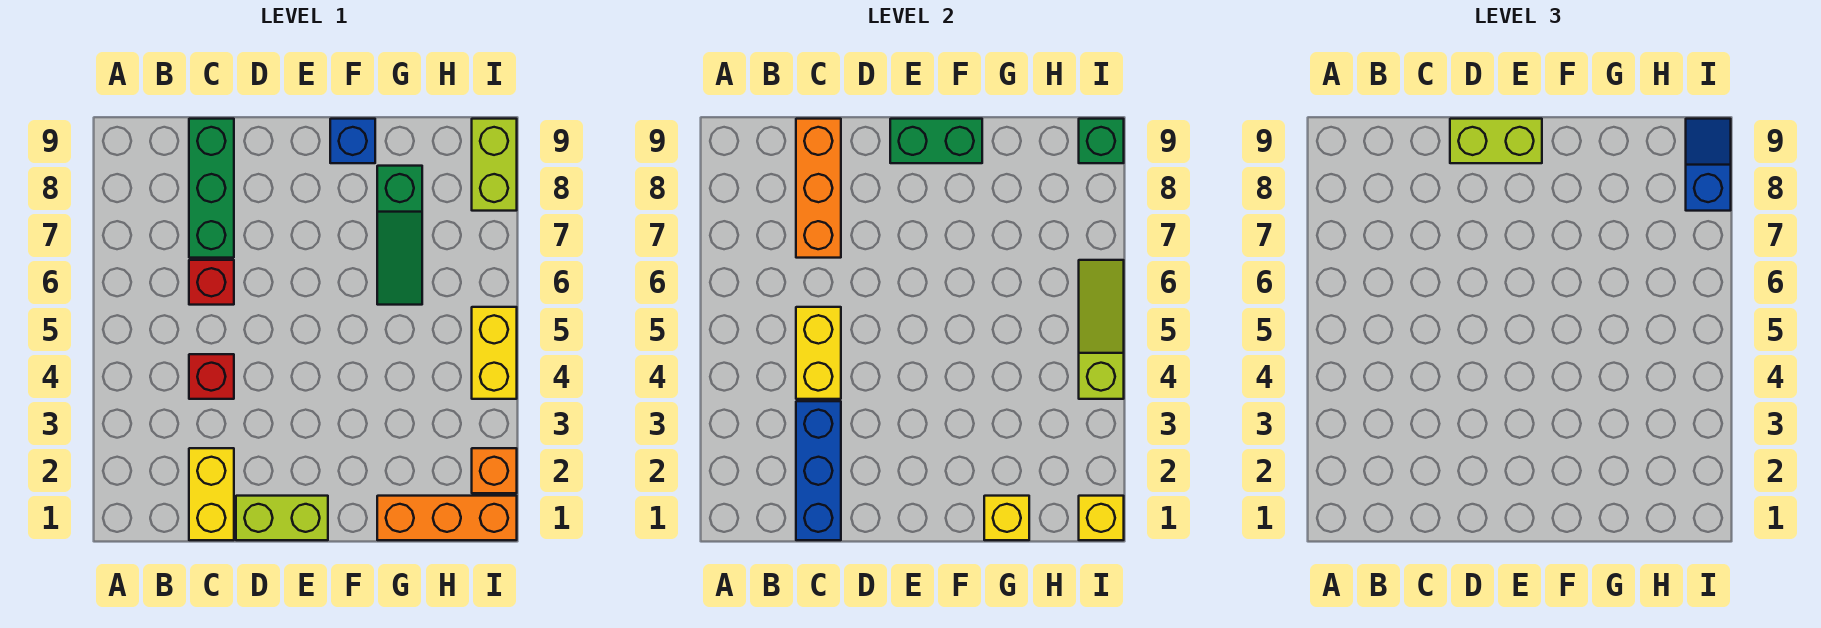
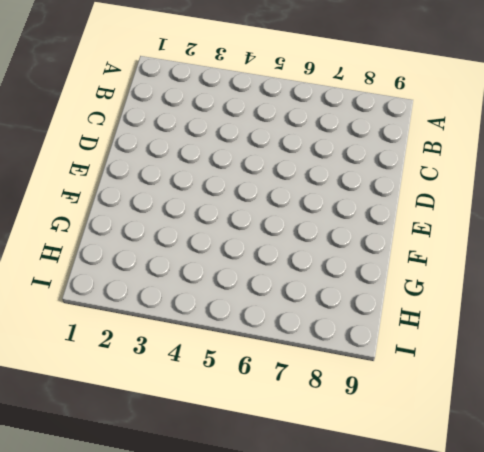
none -> yellow 1x2 brick [189,448,234,540]
none -> red 1x1 brick [189,354,234,399]
none -> red 1x1 brick [189,260,234,305]

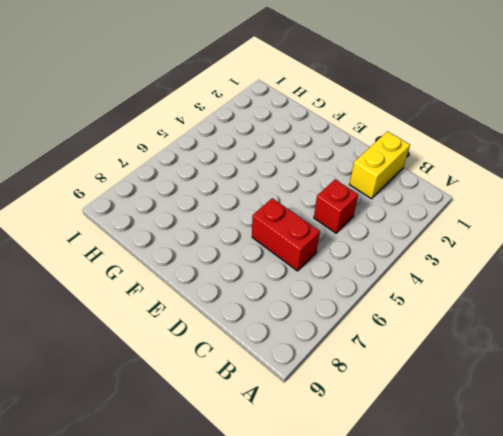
red 1x2 brick [252,198,320,271] -> red 1x1 brick [189,260,234,305]
none -> green 1x3 brick [189,119,234,258]
none -> lime 1x2 brick [236,496,328,540]
none -> blue 1x1 brick [330,119,375,163]

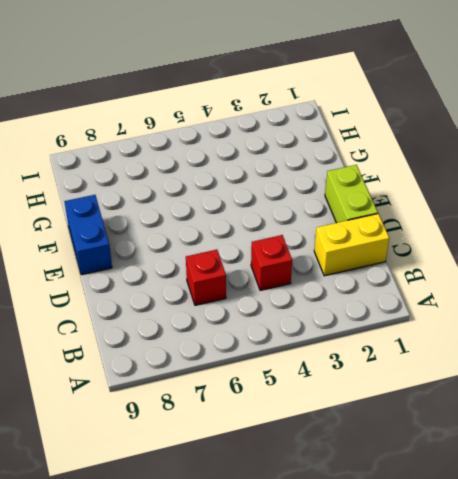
blue 1x2 brick [64,195,112,275] -> blue 1x1 brick [330,119,375,163]
none -> green 1x3 brick [189,119,234,258]
none -> orange 1x3 brick [377,496,517,540]
none -> green 1x3 slope [377,166,422,305]

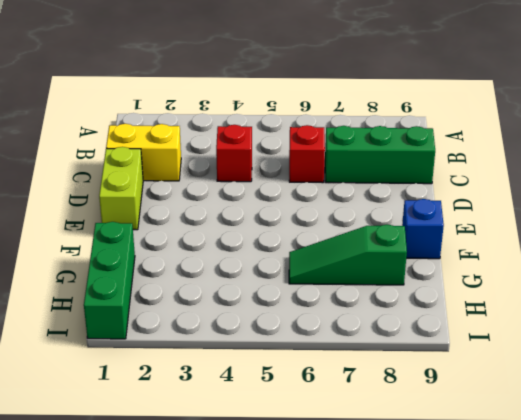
green 1x3 brick [84,222,135,339] -> orange 1x3 brick [377,496,517,540]
none -> orange 1x1 brick [472,448,517,493]
none -> yellow 1x2 brick [472,307,517,399]
none -> lime 1x2 brick [472,119,517,211]

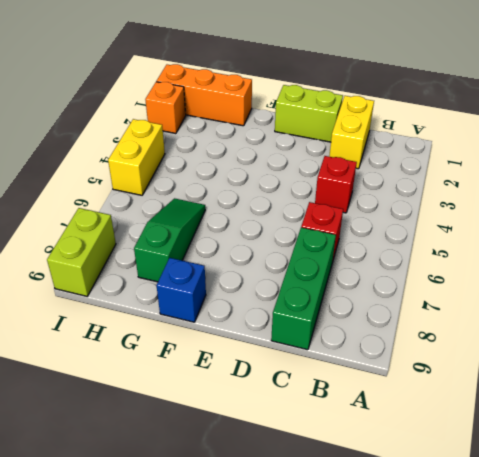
none -> blue 1x3 brick [796,401,841,540]
none -> yellow 1x2 brick [796,307,841,399]
none -> orange 1x3 brick [796,119,841,258]

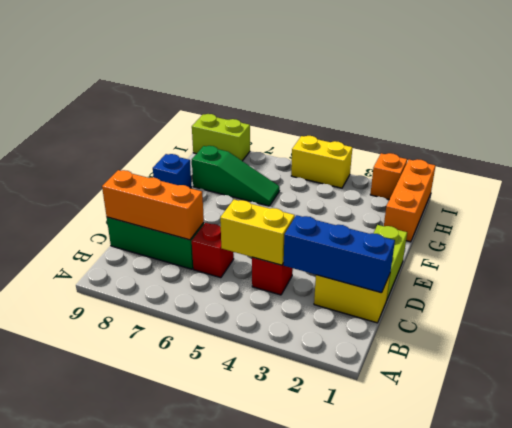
none -> green 1x2 brick [890,119,982,163]
none -> yellow 1x1 brick [984,496,1029,540]
none -> yellow 1x1 brick [1079,496,1124,540]

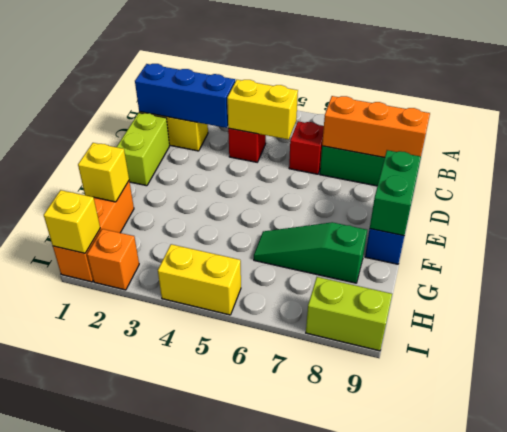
none -> lime 1x3 slope [1079,260,1124,399]
none -> green 1x1 brick [1079,119,1124,163]
none -> lime 1x2 brick [1450,119,1542,163]

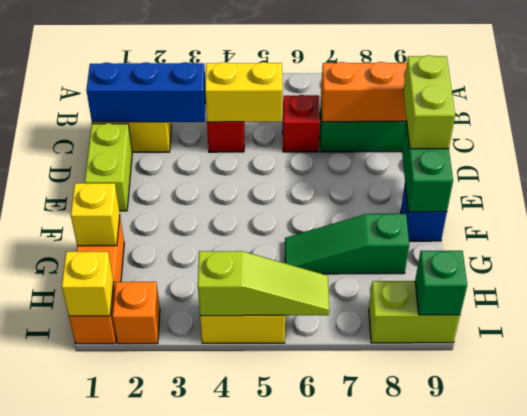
none -> blue 1x2 slope [1686,119,1731,211]

